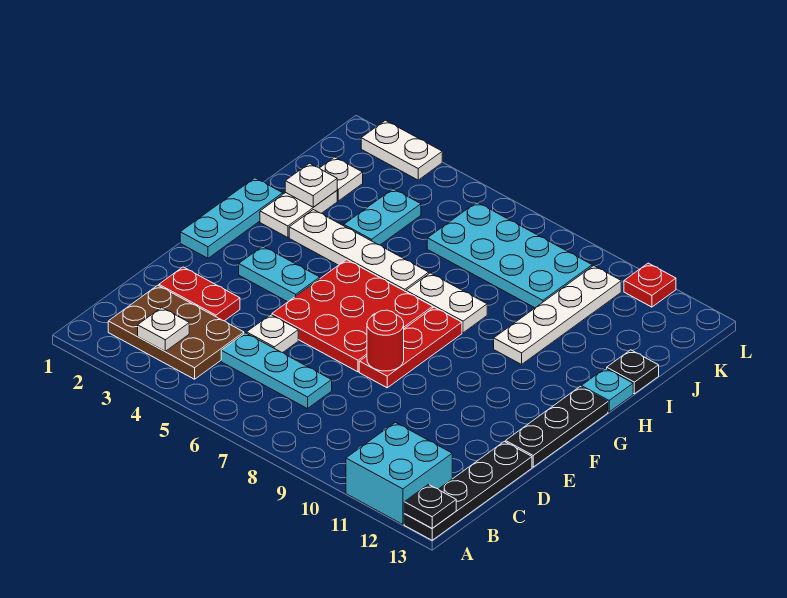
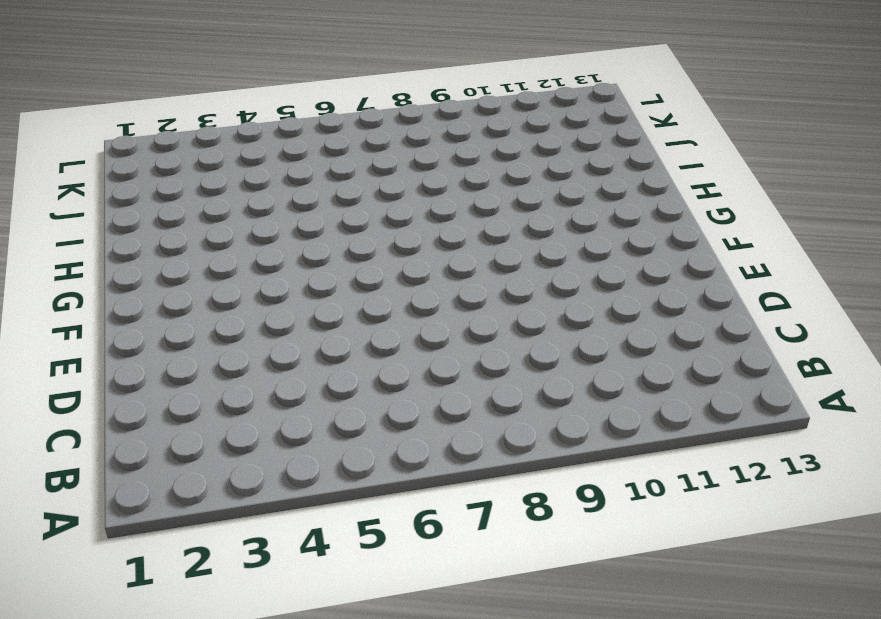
none -> cyan 2x2 brick [346,422,452,524]
none -> black 1x4 plate [404,442,532,540]
none -> brown 2x3 plate [108,285,244,379]

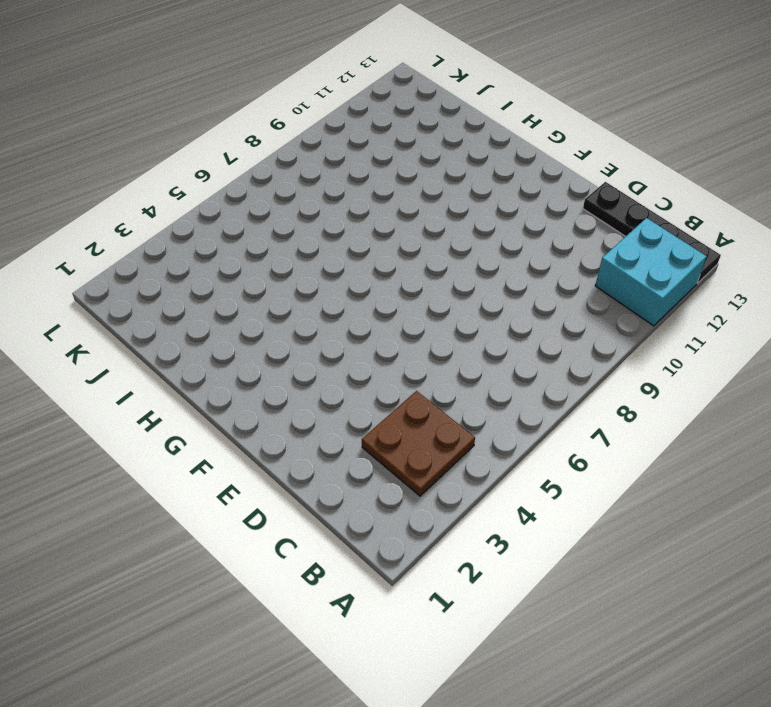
brown 2x2 plate [362,391,475,496] -> brown 2x3 plate [108,285,244,379]
none -> cyan 1x3 plate [221,333,332,409]
none -> red 1x2 plate [159,267,240,321]
none -> white 1x1 plate [247,315,298,353]

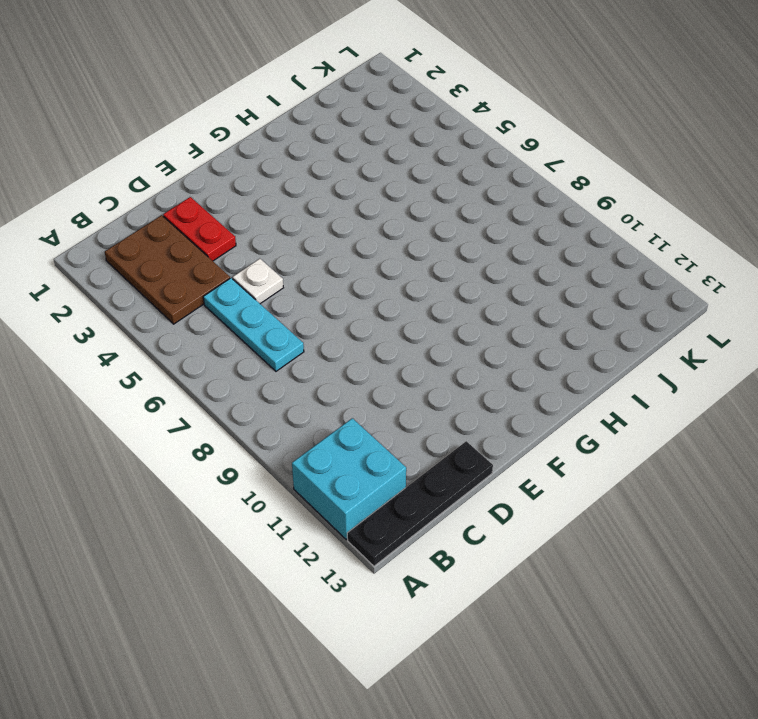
none -> red 3x3 plate [272,260,433,372]
none -> red 1x3 plate [359,307,462,388]
none -> black 1x3 plate [506,387,608,467]

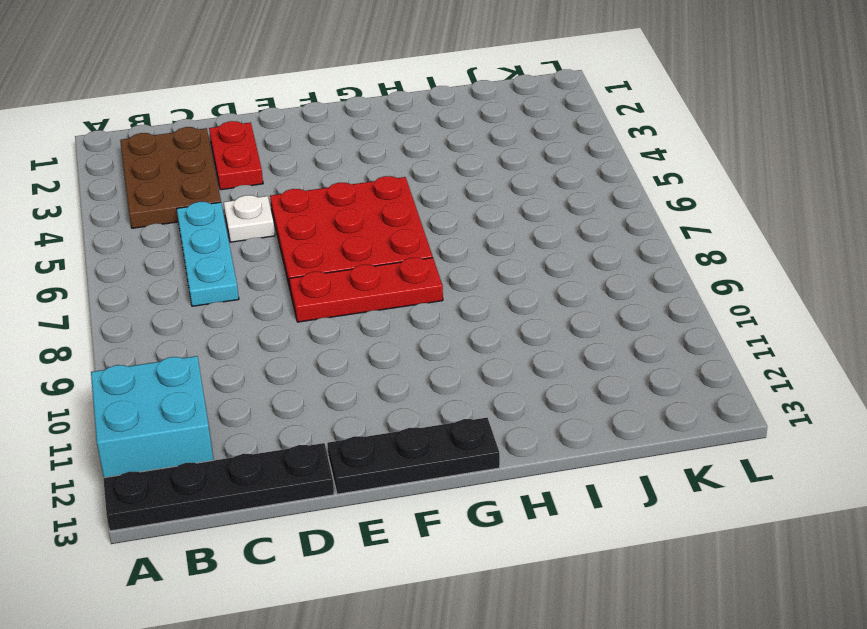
none -> cyan 1x3 plate [180,178,283,258]
none -> cyan 1x2 plate [239,246,320,302]
none -> white 1x2 plate [260,191,337,238]

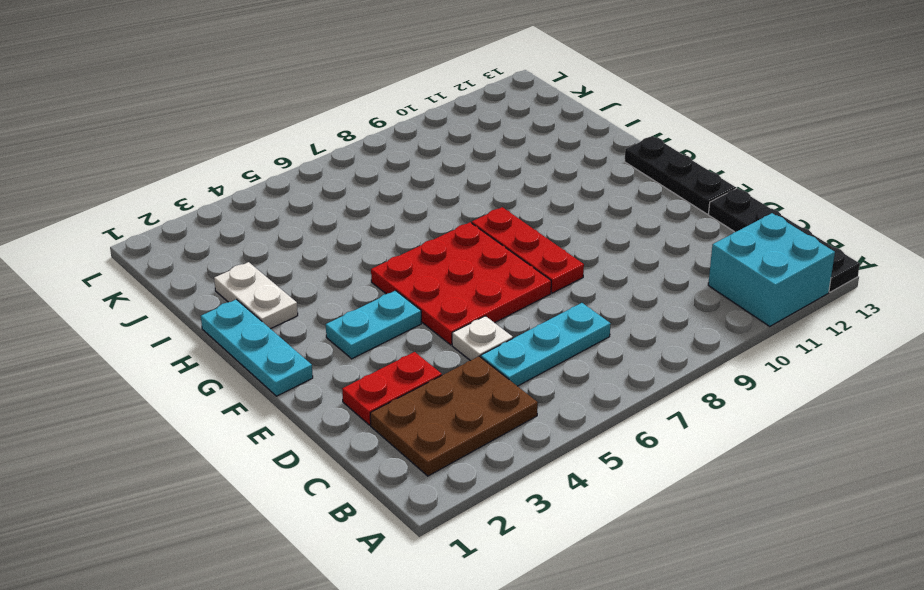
none -> white 1x4 plate [289,210,429,292]
none -> white 1x2 plate [406,273,487,333]
none -> white 1x4 plate [494,266,621,365]

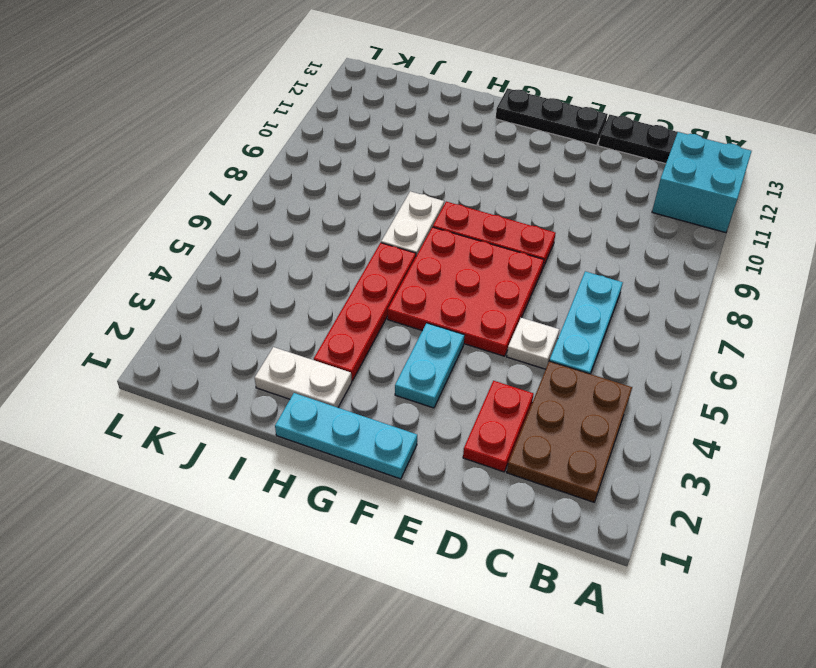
red 1x4 plate [314,243,416,381] -> white 1x4 plate [289,210,429,292]
none -> white 1x4 plate [494,266,621,365]
none -> cyan 1x1 plate [581,368,633,412]
none -> cyan 1x2 plate [344,189,421,245]

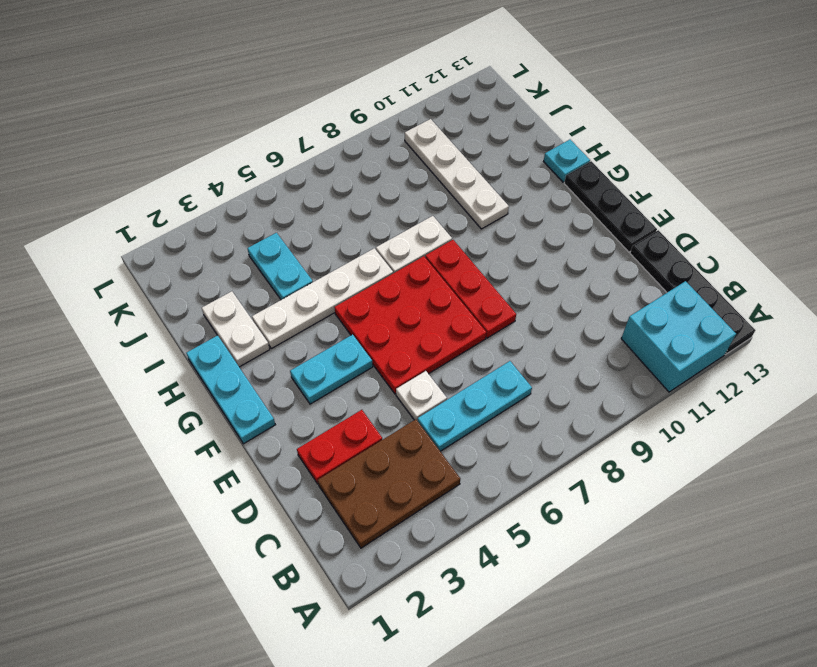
none -> black 1x1 plate [607,350,659,394]
none -> white 1x1 plate [320,157,363,201]
none -> cyan 2x4 plate [427,202,592,308]

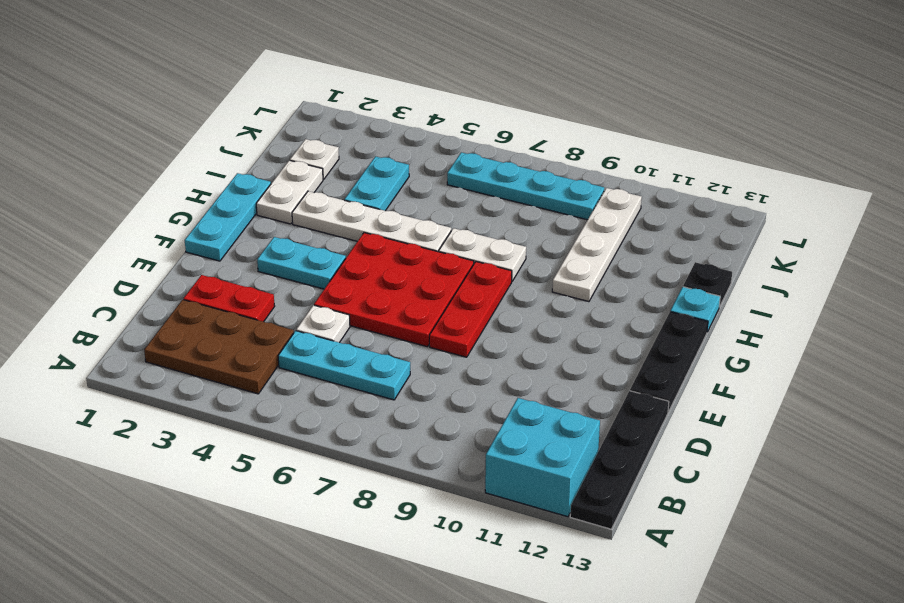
cyan 1x4 plate [447,152,604,220] -> cyan 2x4 plate [427,202,592,308]
none -> white 1x2 plate [361,120,442,180]
none -> red 1x1 plate [624,263,676,307]
none -> black 1x1 plate [404,485,456,528]

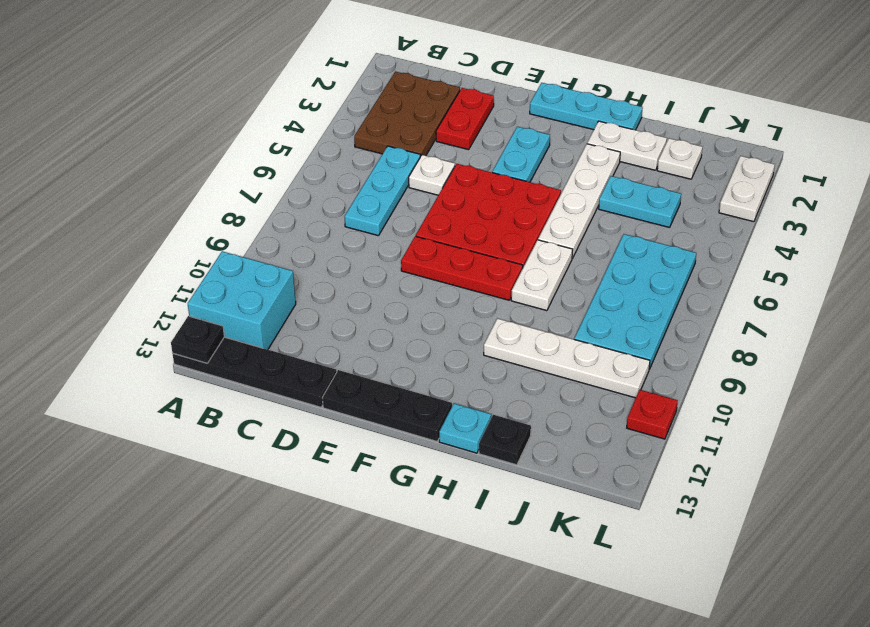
none -> white 1x1 plate [138,307,189,351]
none -> red 1x1 round brick [367,310,404,371]
none -> white 1x1 plate [285,163,337,207]

